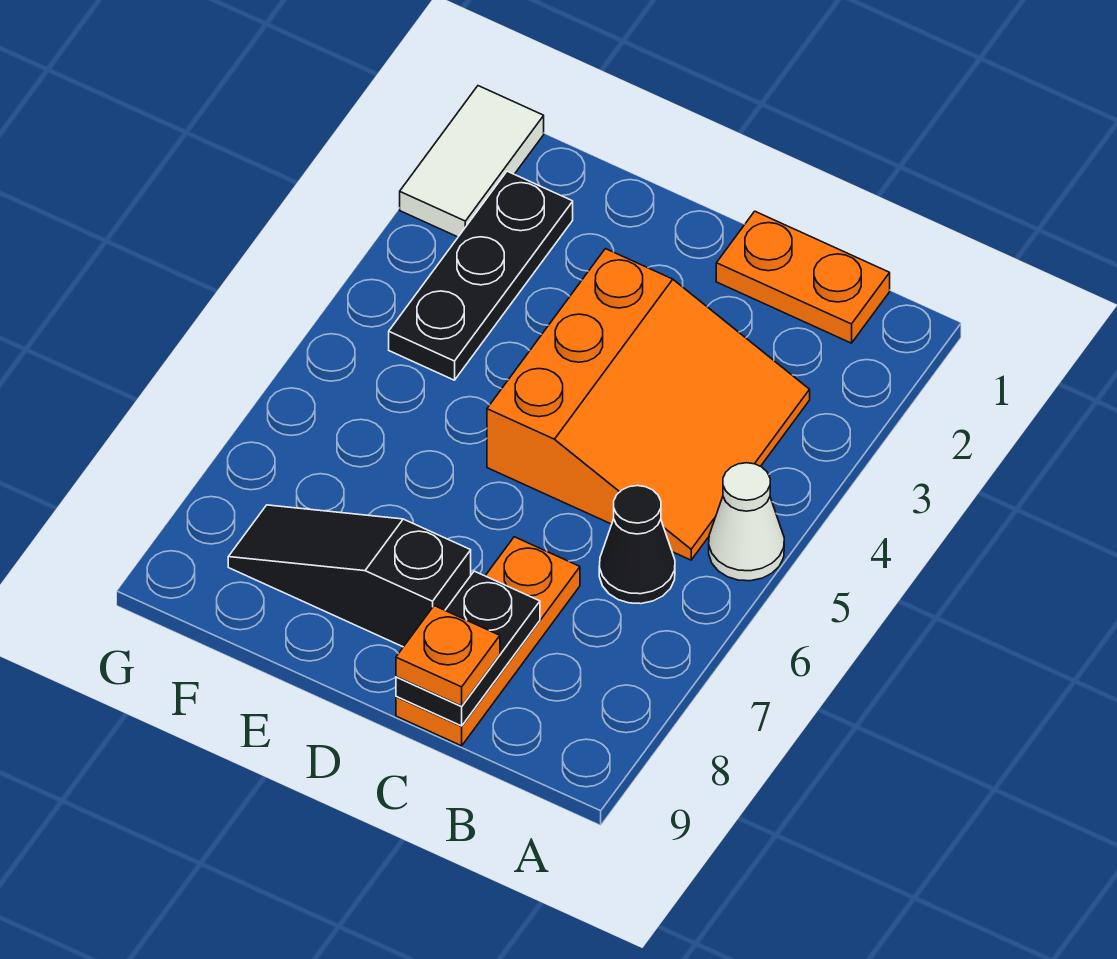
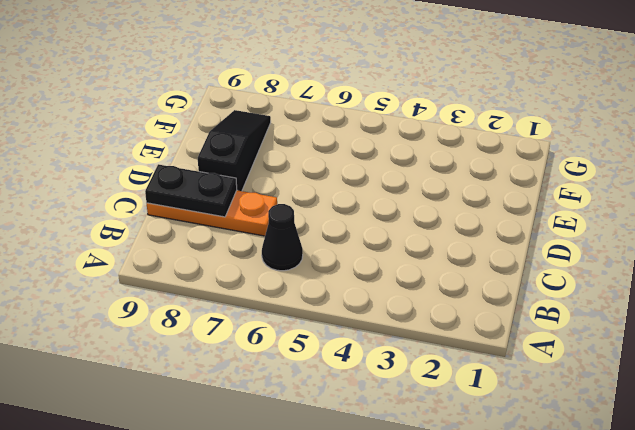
none -> white 1x1 cone [709,463,784,581]
none -> orange 1x2 plate [716,211,890,343]

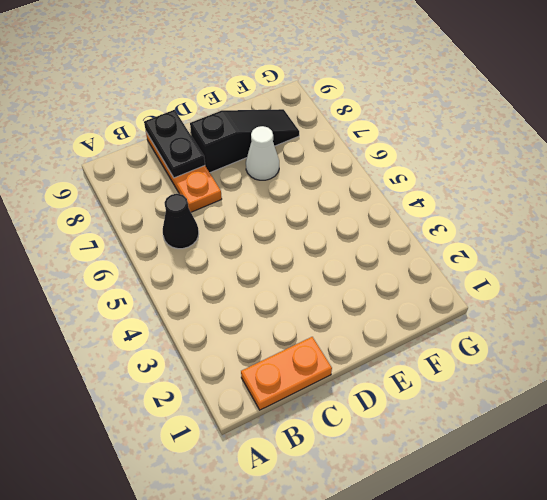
white 1x1 cone [246,126,279,180] -> white 1x1 cone moved to [709,463,784,581]
none -> orange 3x3 slope [487,249,810,560]
none -> black 1x3 plate [389,171,573,380]

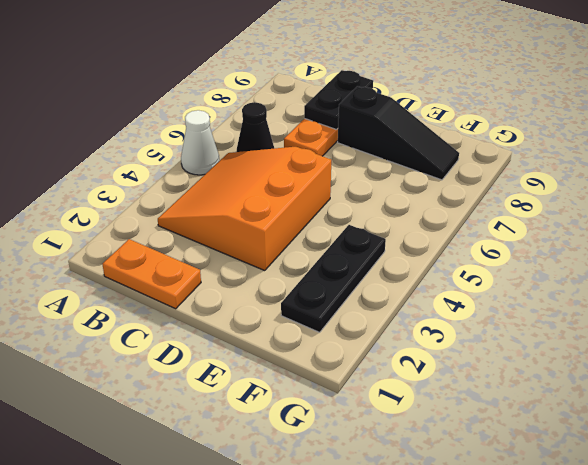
none -> white 1x2 tile [400,86,544,237]
none -> orange 1x1 plate [396,606,500,706]

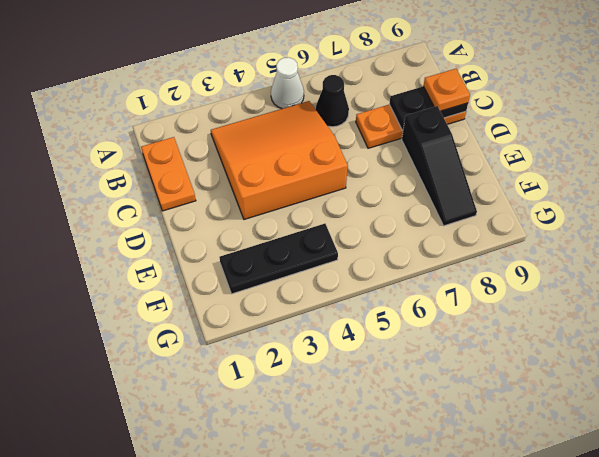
none -> white 1x2 tile [400,86,544,237]

